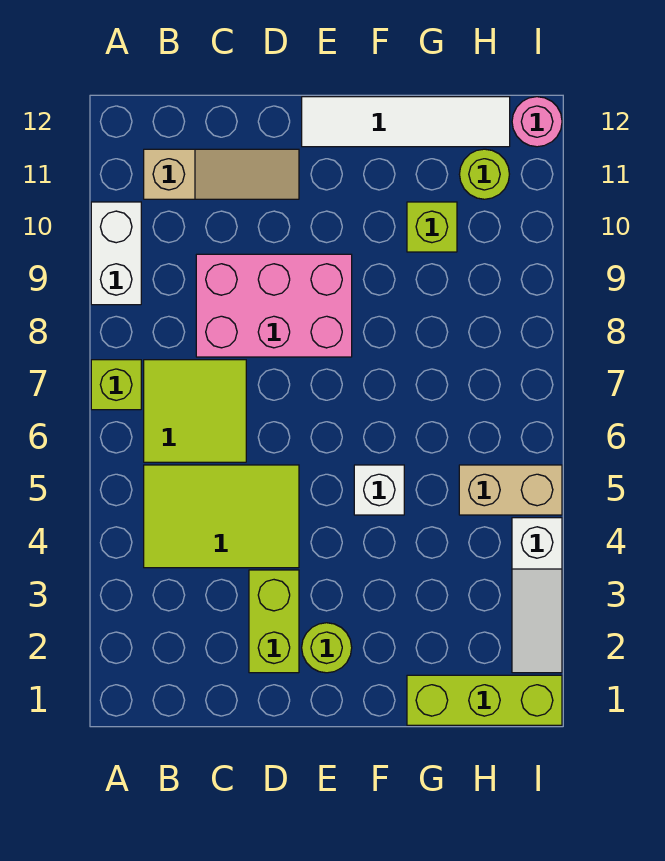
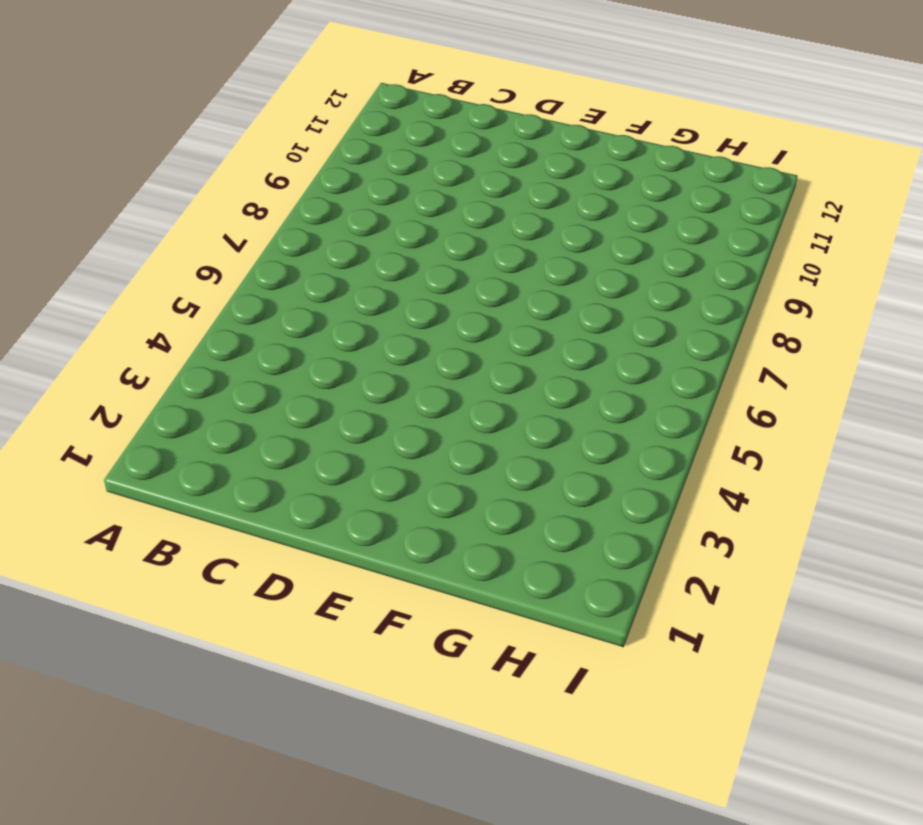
none -> lime 1x1 brick [91,360,141,410]
none -> white 1x2 brick [91,202,141,305]
none -> lime 2x3 tile [144,465,299,568]

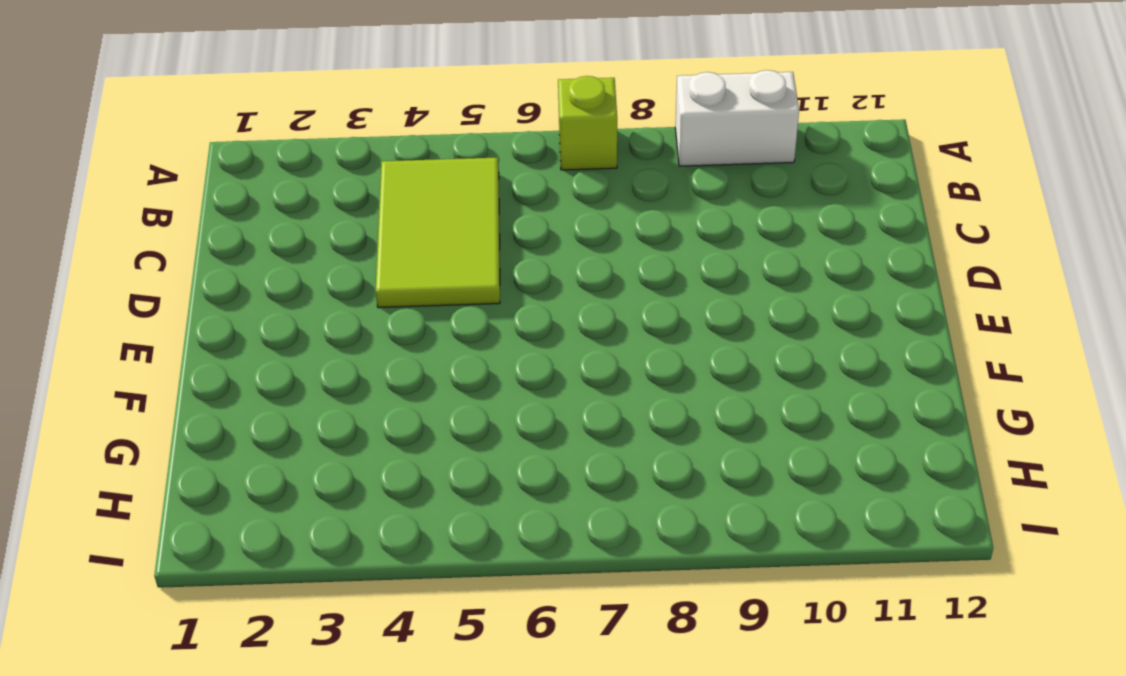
none -> lime 2x2 tile [144,360,246,462]
none -> tan 1x3 slope [144,149,299,199]
none -> pink 2x3 brick [196,254,352,357]

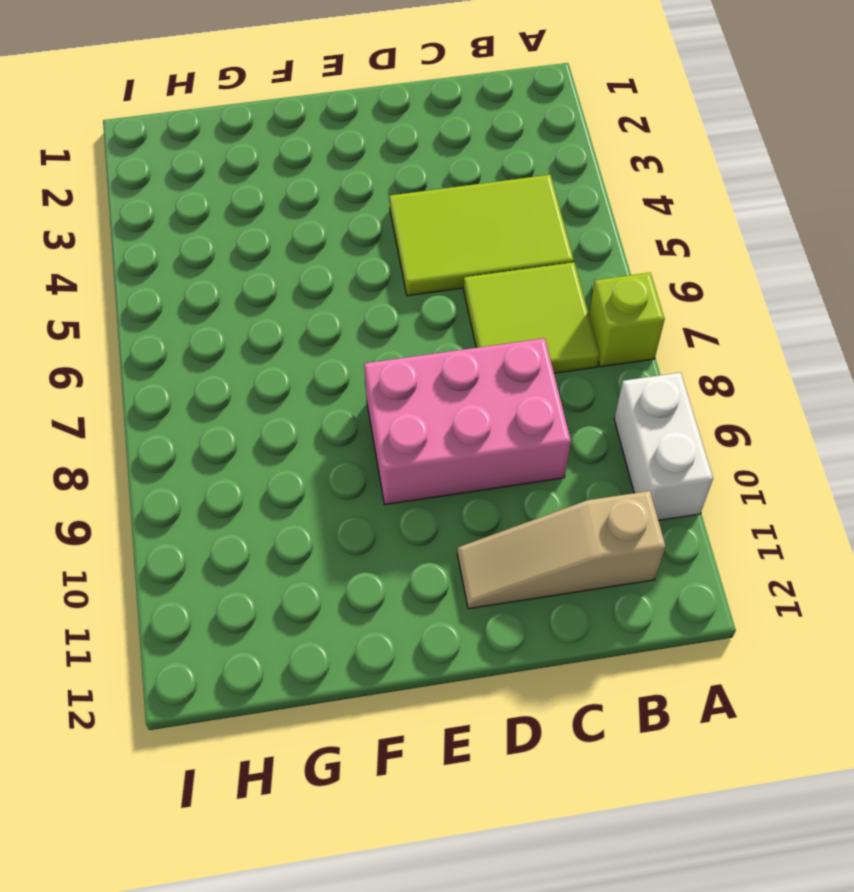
none -> lime 1x2 brick [249,570,299,673]
none -> lime 1x1 round brick [302,623,352,673]
none -> white 1x4 tile [302,97,510,147]

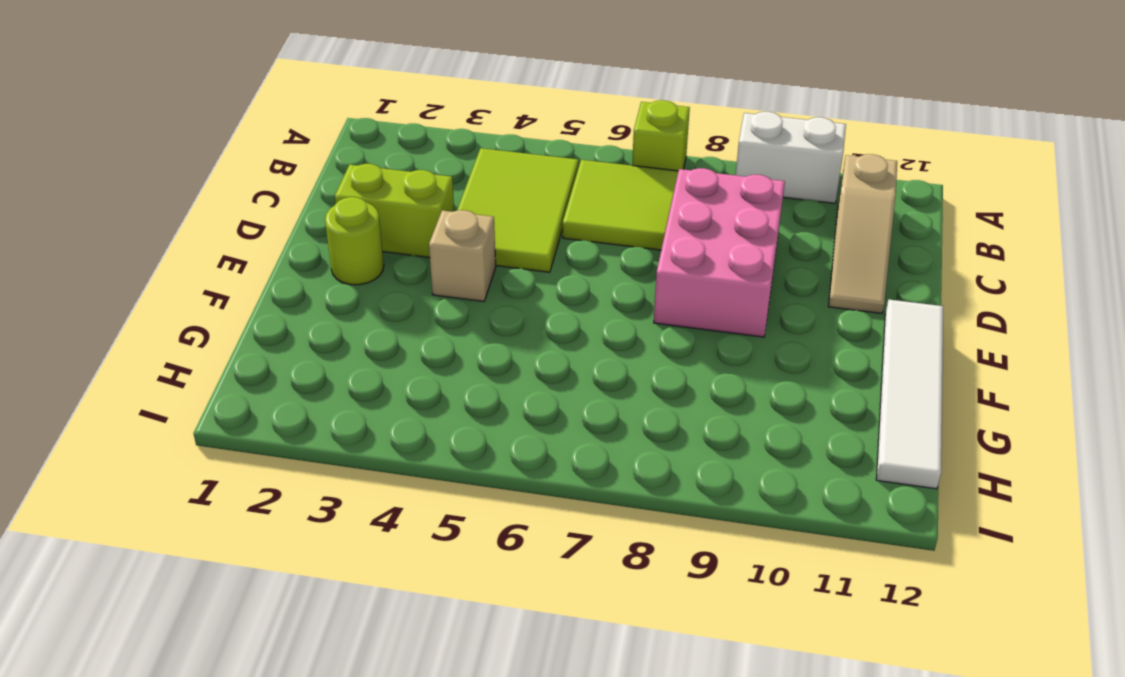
tan 1x1 brick [429,210,496,301] -> none
none -> white 1x1 brick [354,465,404,515]
none -> lime 1x3 brick [407,675,562,725]
none -> lime 1x1 brick [407,202,457,252]

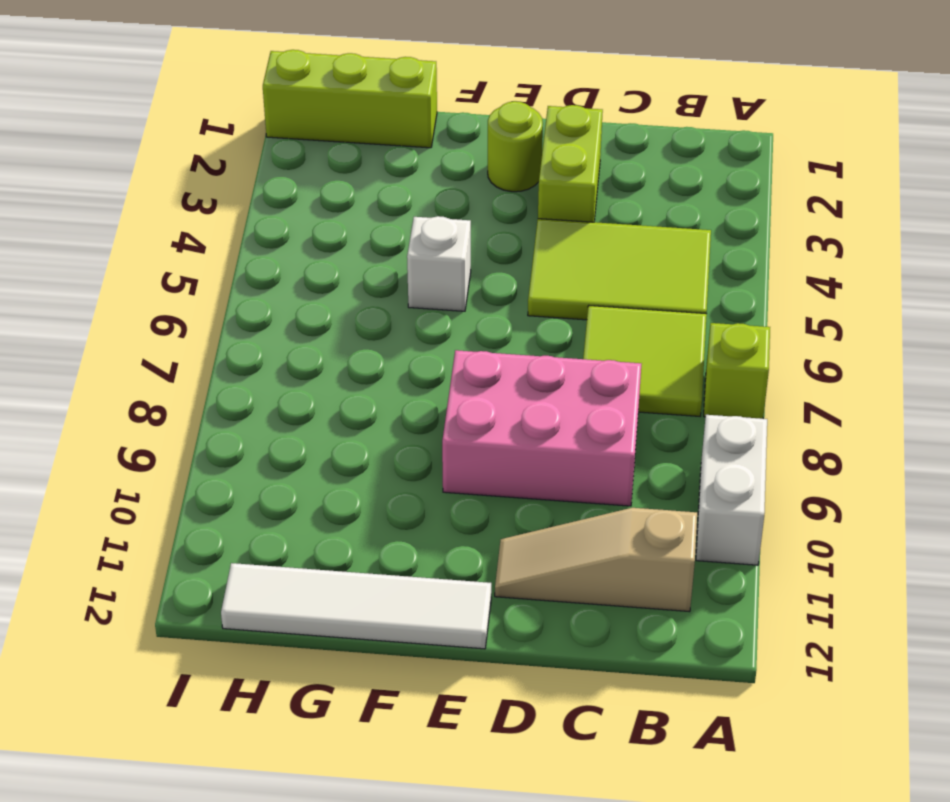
none -> lime 1x1 brick [407,202,457,252]
none -> tan 1x2 brick [459,465,562,515]
none -> lime 1x1 round brick [459,149,509,199]

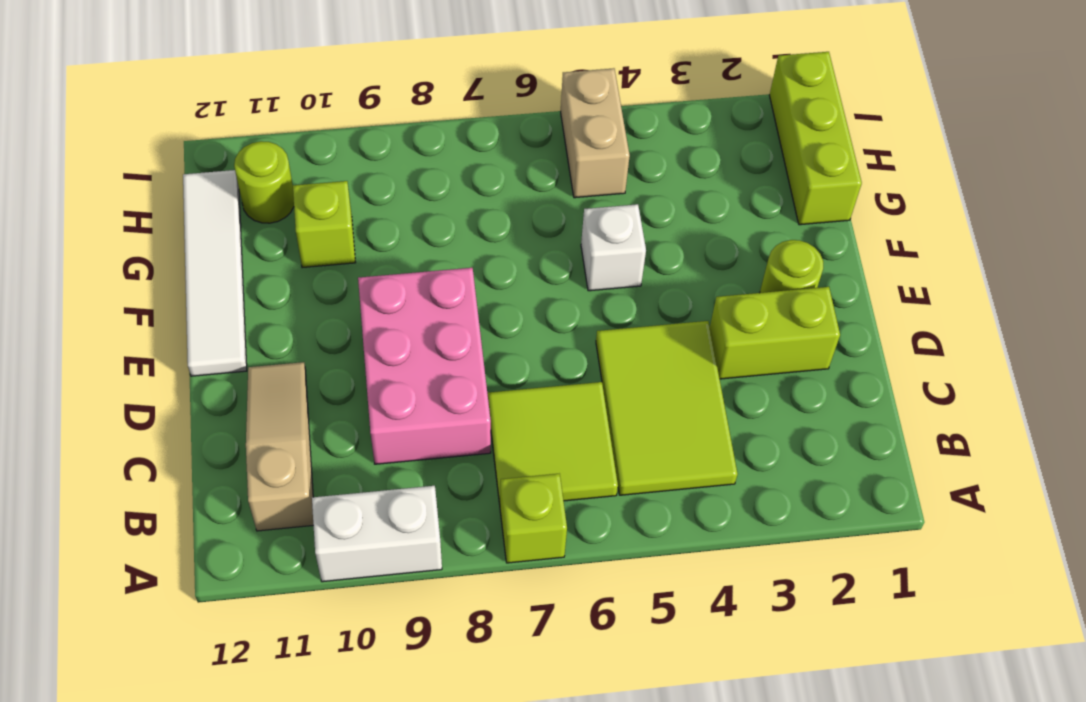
none -> white 1x3 slope [512,518,562,673]
none -> pink 1x1 round brick [512,97,562,147]

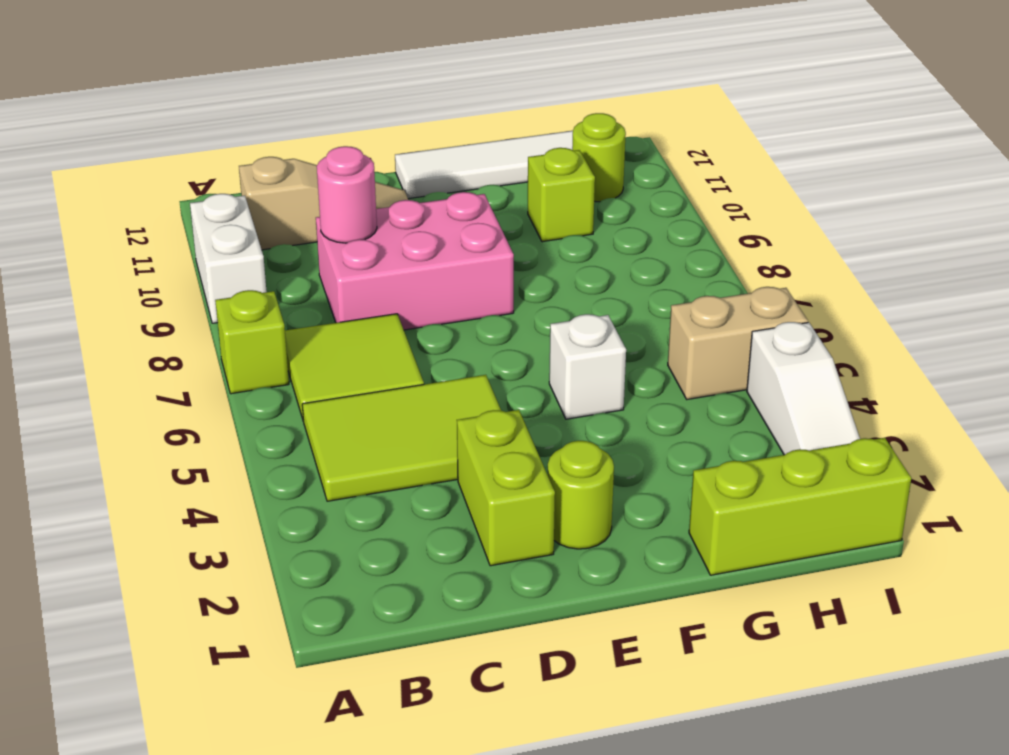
pink 1x1 round brick [317,146,377,243] -> pink 1x1 round brick moved to [512,97,562,147]

